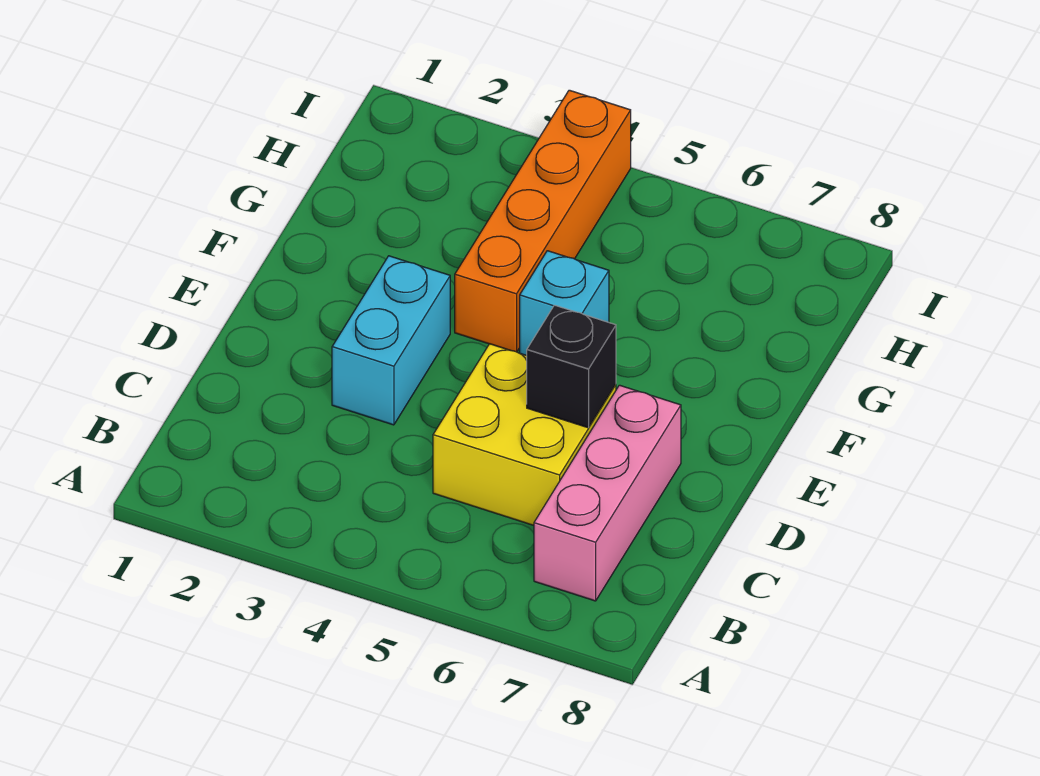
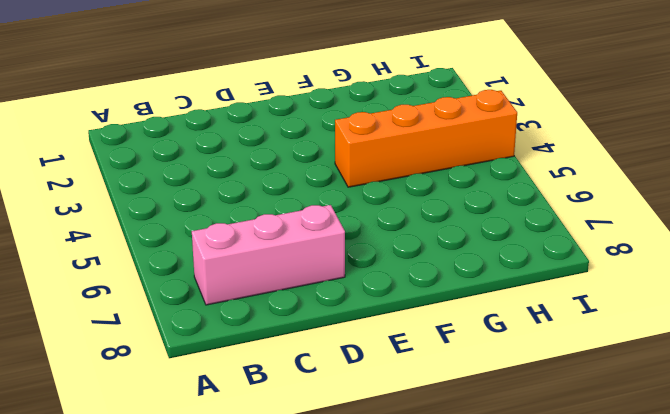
none -> yellow 2x2 brick [433,344,616,525]
none -> cyan 1x2 brick [332,256,450,425]

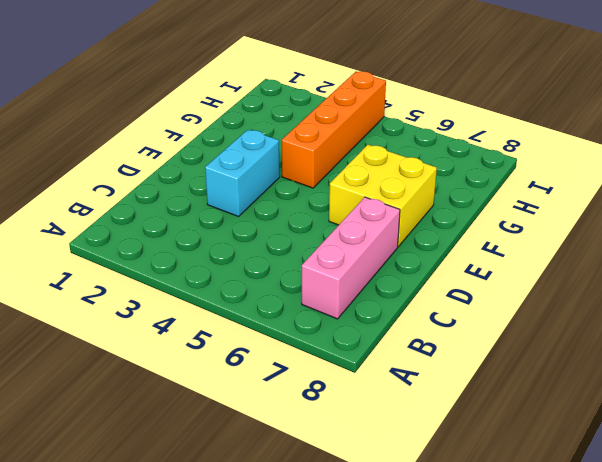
yellow 2x2 brick [329,145,437,247] -> yellow 2x2 brick moved to [433,344,616,525]
none -> cyan 1x1 brick [520,251,609,356]
none -> black 1x1 brick [527,305,616,428]

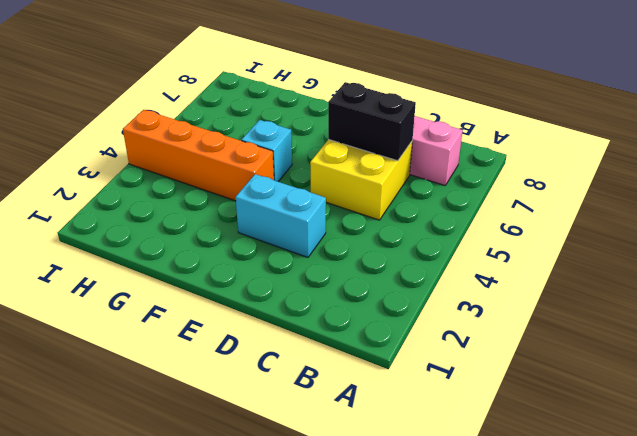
black 1x2 brick [328,82,416,161] -> black 1x1 brick [527,305,616,428]

